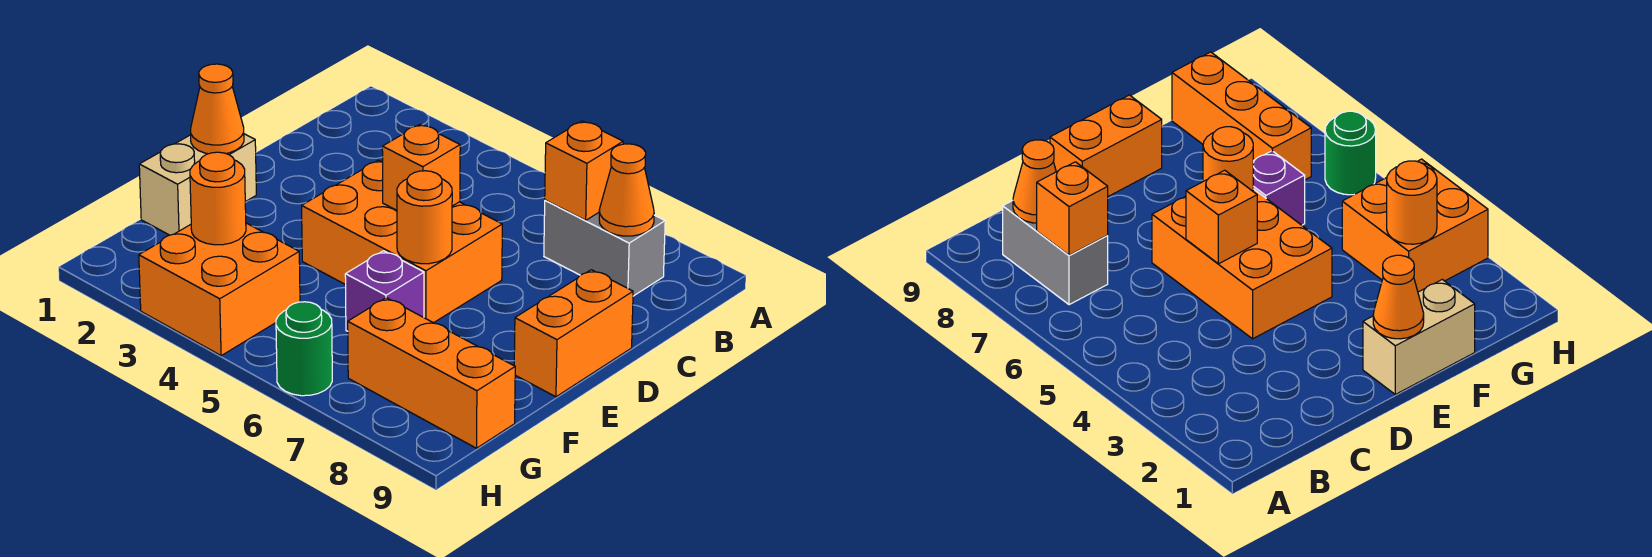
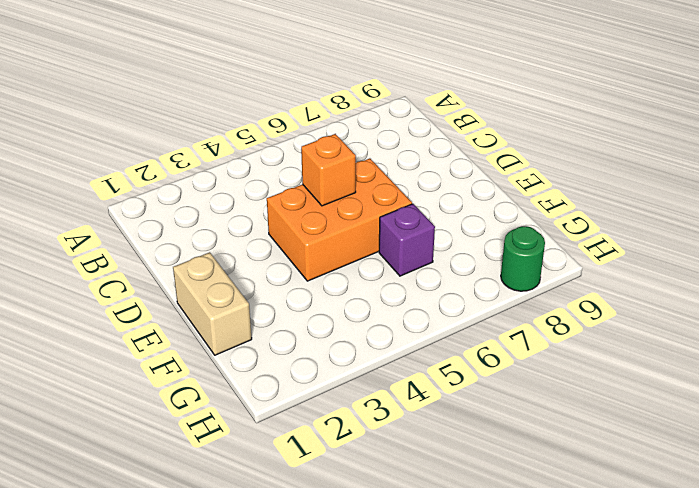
green 1x1 round brick [501,226,545,291] -> green 1x1 round brick moved to [276,302,332,396]
none -> grey 1x2 brick [544,200,665,296]
none -> orange 1x2 brick [514,270,633,397]
none -> orange 2x2 brick [139,223,300,356]

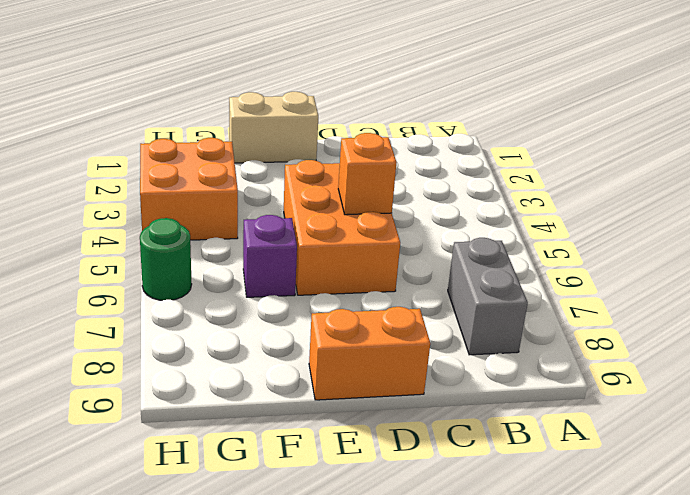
none -> orange 1x3 brick [348,298,515,448]
none -> orange 1x1 brick [545,121,623,220]
none -> orange 1x1 cone [599,144,654,236]

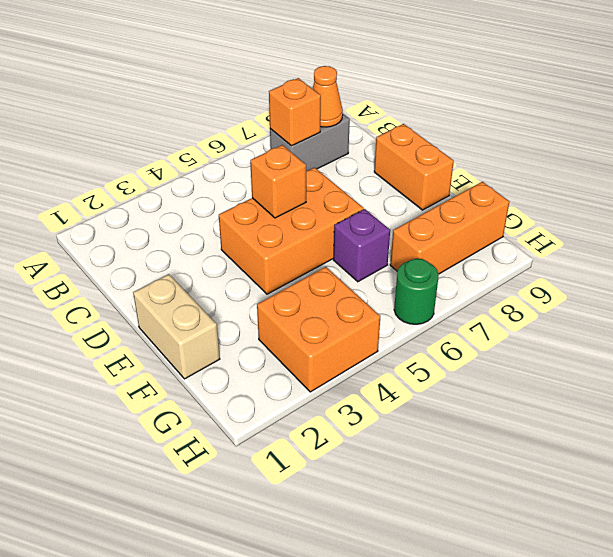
none -> orange 1x1 cone [191,64,244,154]
none -> orange 1x1 round brick [397,171,452,264]
none -> orange 1x1 round brick [190,152,246,245]

